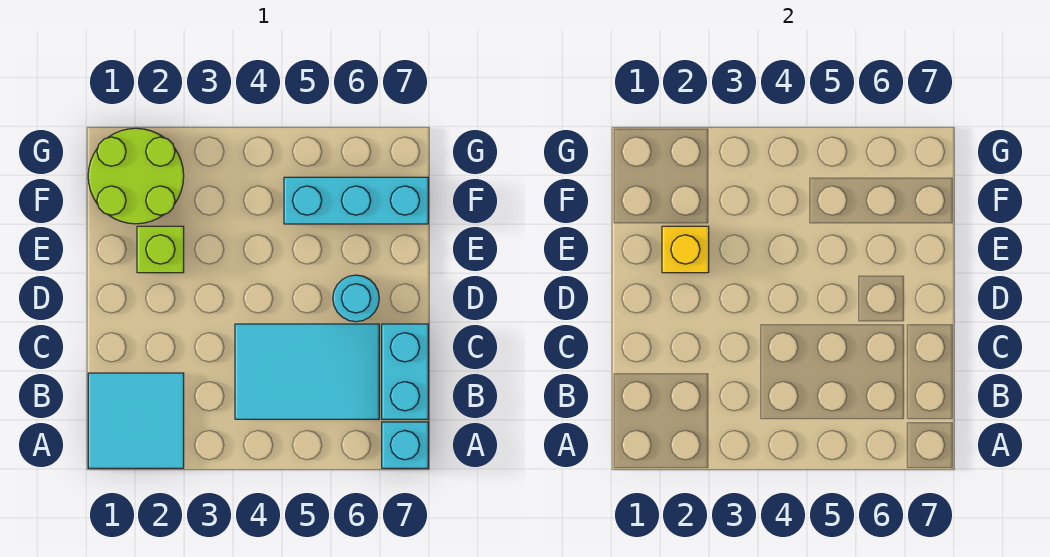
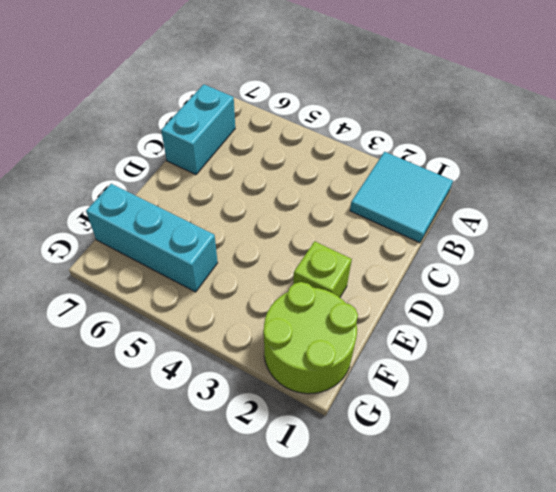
none -> cyan 1x1 brick [382,422,428,468]
none -> cyan 2x3 tile [235,324,379,419]

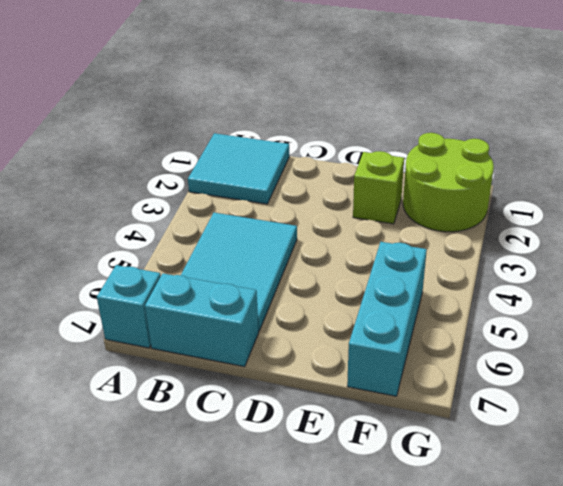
none -> cyan 1x1 round brick [333,275,379,322]
none -> yellow 1x1 brick [662,226,709,273]

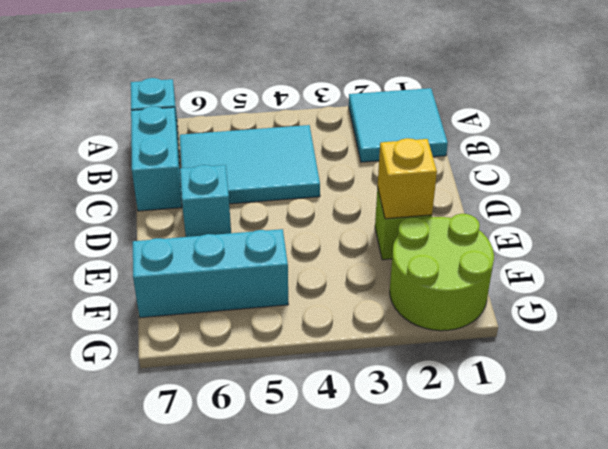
cyan 1x1 brick [180,165,231,237] -> cyan 1x1 round brick [333,275,379,322]

